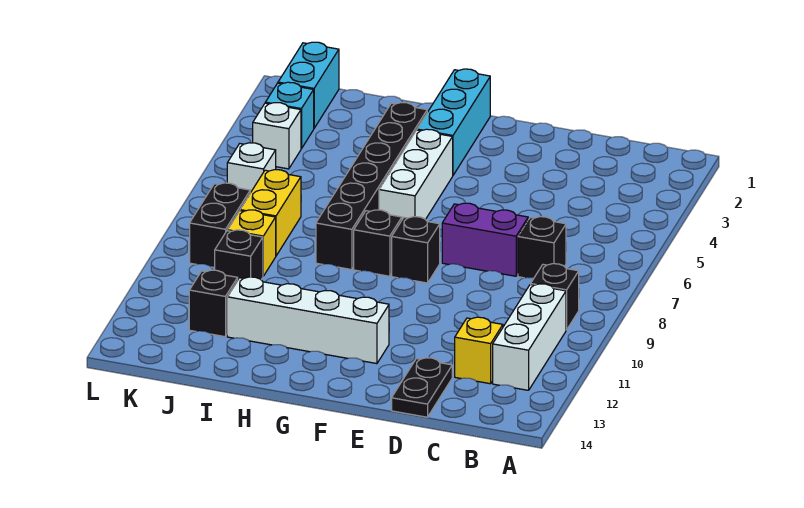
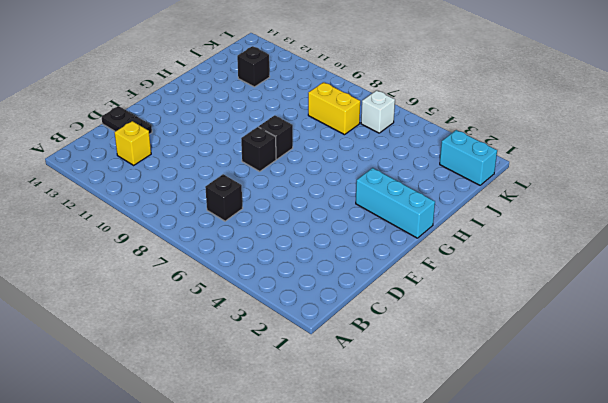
none -> black 1x1 brick [531,264,579,330]
none -> white 1x3 brick [493,284,566,390]
none -> purple 1x2 brick [442,203,528,276]

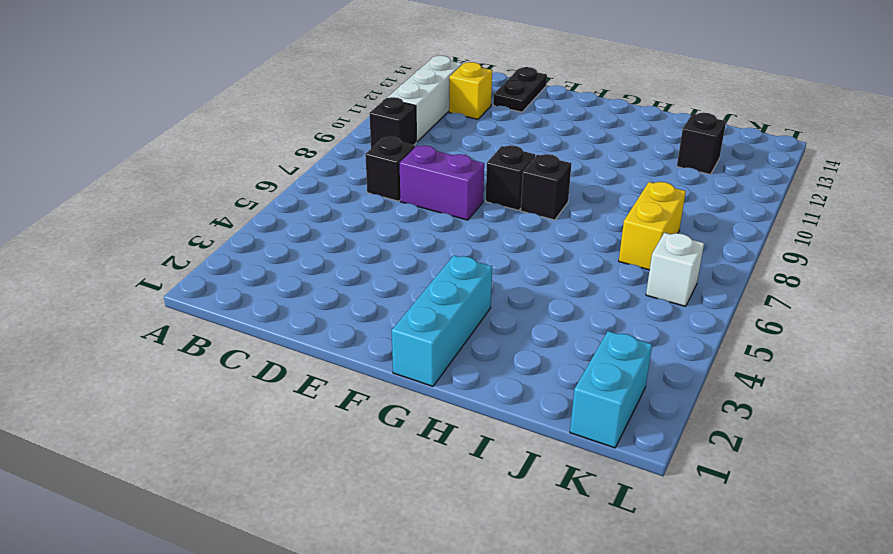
none -> white 1x4 brick [227,277,389,364]
none -> white 1x3 brick [379,129,453,220]
none -> black 1x6 brick [316,103,427,270]

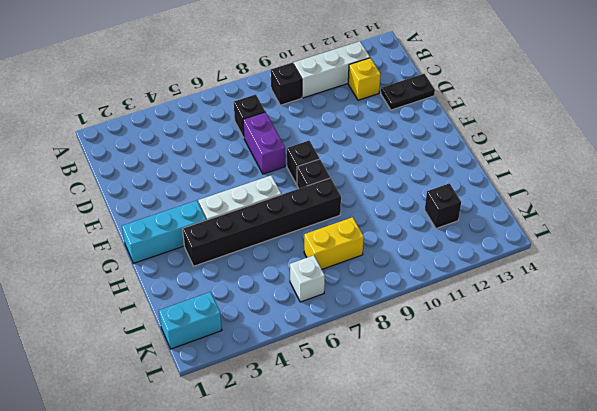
none -> white 1x4 brick [227,277,389,364]
none -> yellow 1x1 brick [227,210,276,276]
none -> black 1x1 brick [215,230,263,280]

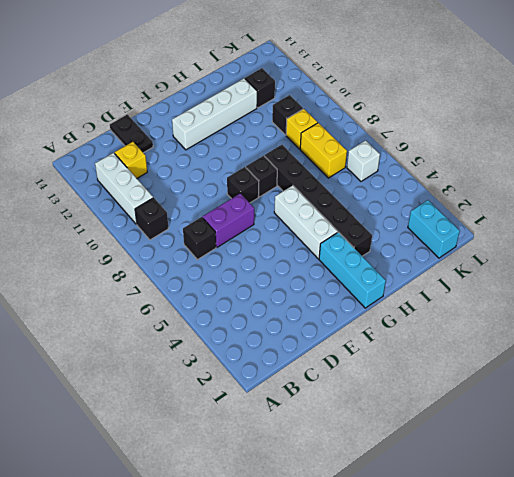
none -> cyan 1x1 brick [265,82,314,149]
none -> white 1x1 brick [253,103,301,169]
none -> black 1x2 brick [190,183,250,268]

